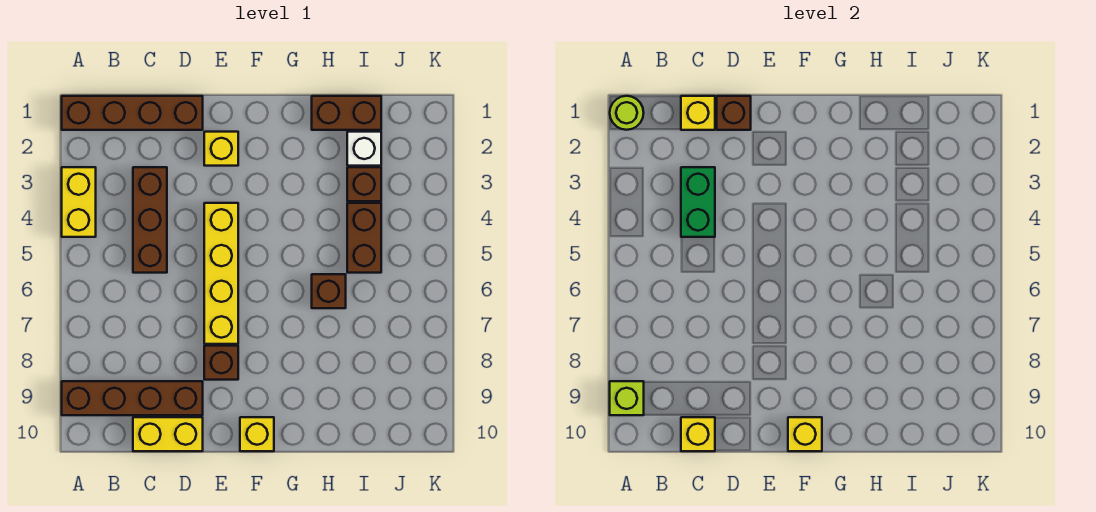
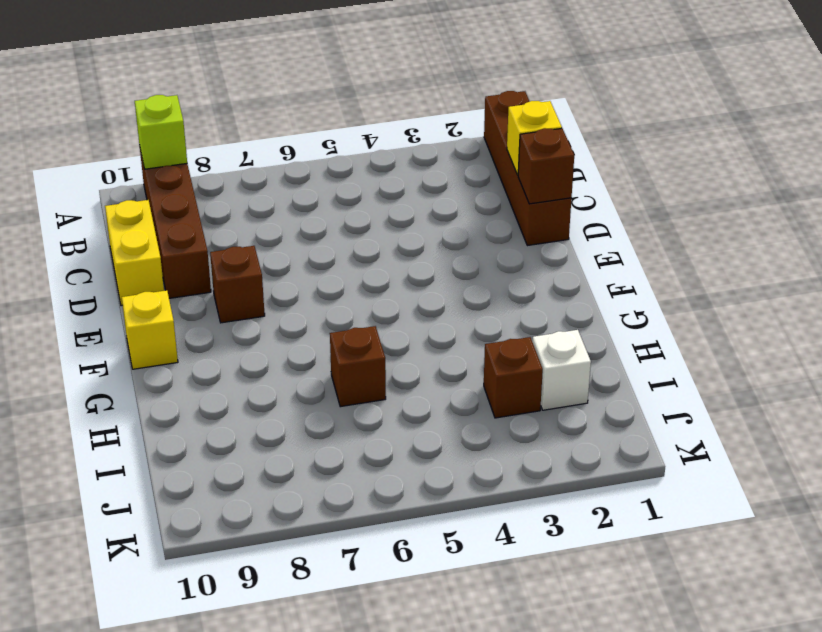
none -> yellow 1x2 brick [62,167,96,237]
none -> brown 1x3 brick [133,167,167,273]
none -> yellow 1x1 brick [204,132,238,166]

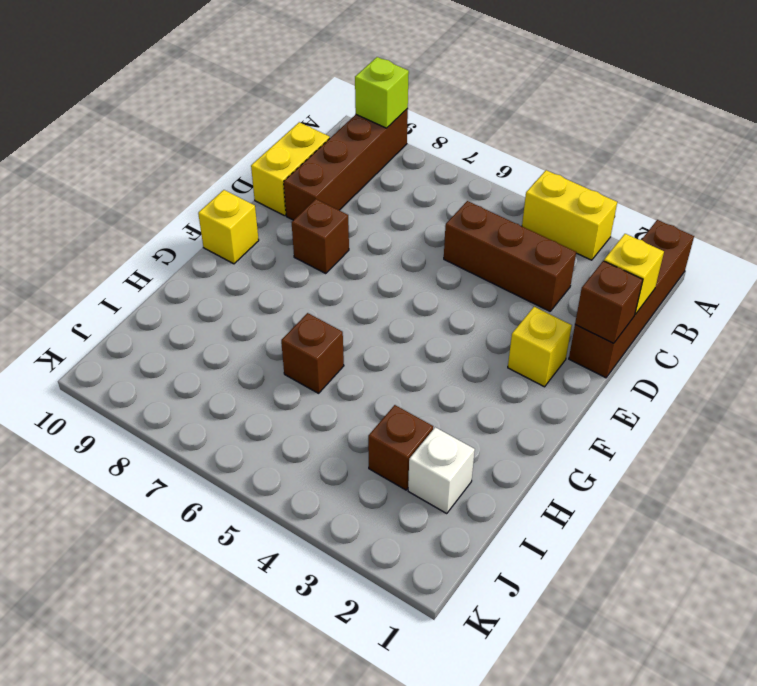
none -> yellow 1x4 brick [204,203,238,344]
none -> brown 1x2 brick [312,96,381,130]
none -> brown 1x2 brick [347,203,381,273]

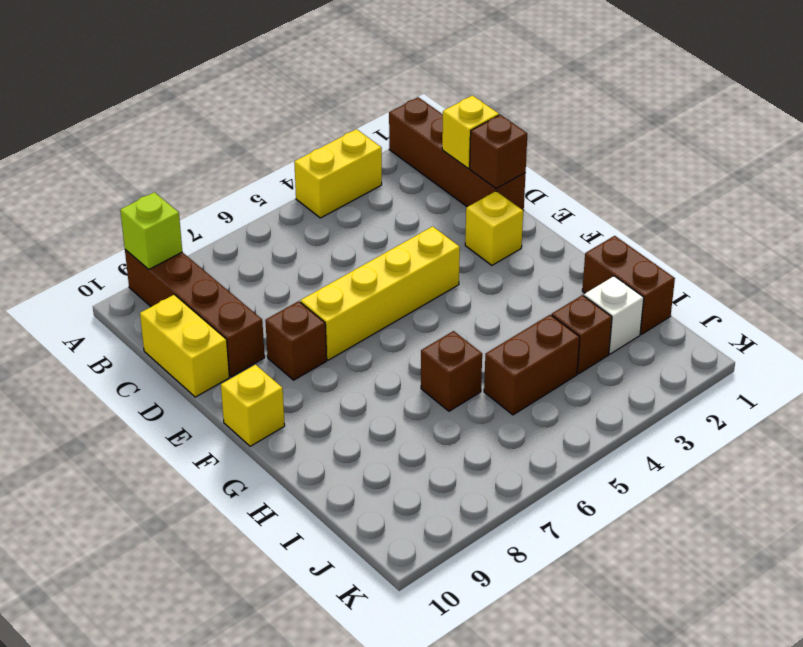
none -> brown 1x3 brick [133,167,167,273]
none -> lime 1x1 round brick [610,96,644,130]
none -> green 1x2 brick [681,167,715,237]

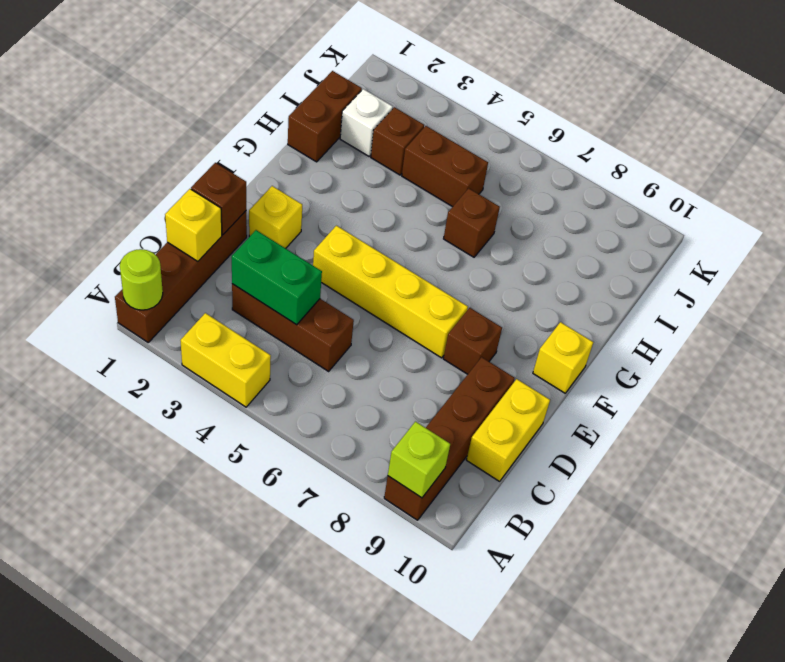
none -> yellow 1x1 brick [681,417,715,451]
none -> yellow 1x1 brick [788,417,822,451]

